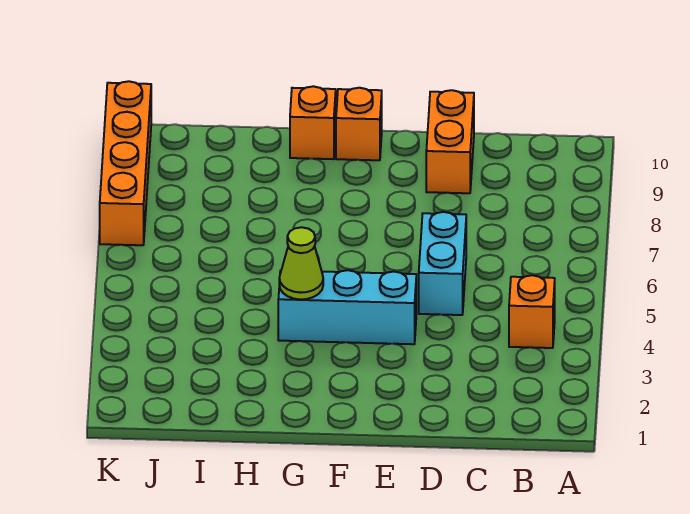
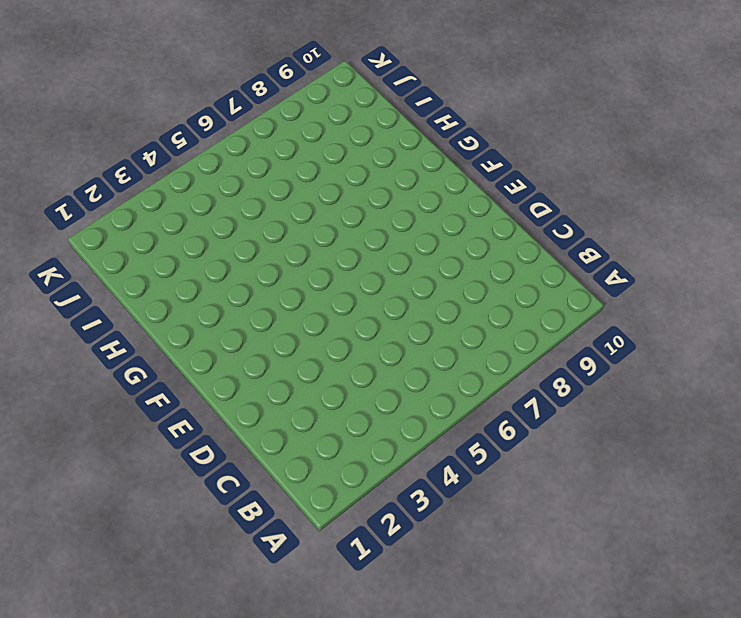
none -> orange 1x1 brick [509,275,555,348]
none -> cyan 1x2 brick [419,212,466,315]

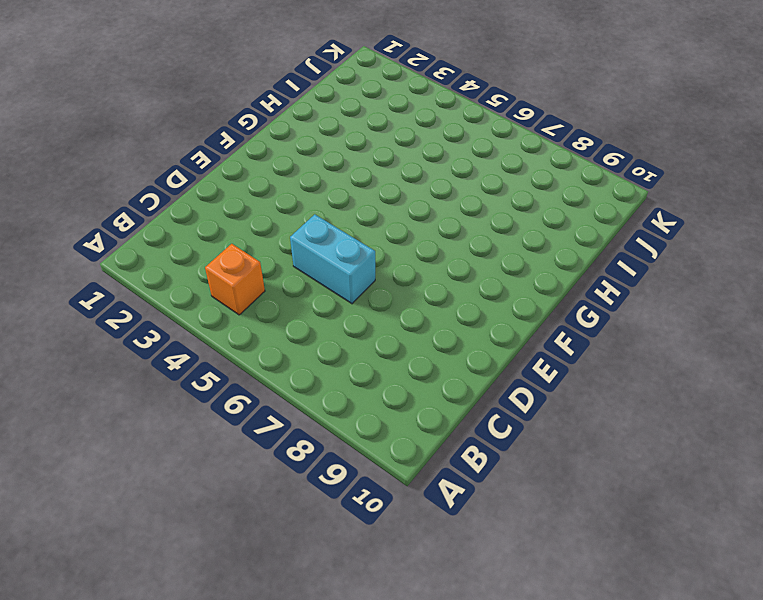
none -> orange 1x2 brick [426,90,474,193]
none -> cyan 1x3 brick [278,270,416,344]

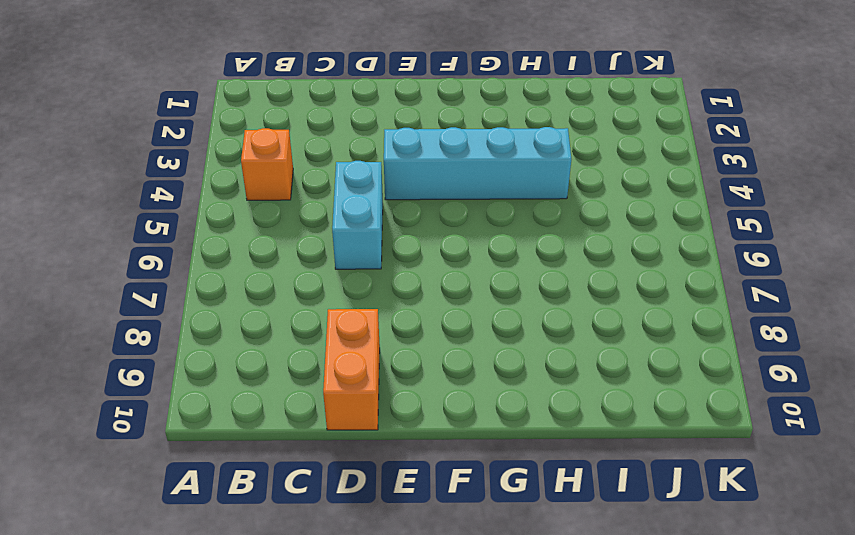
cyan 1x4 brick [384,127,571,200] -> cyan 1x3 brick [278,270,416,344]
none -> orange 1x1 brick [336,88,382,160]
none -> orange 1x1 brick [290,86,336,159]

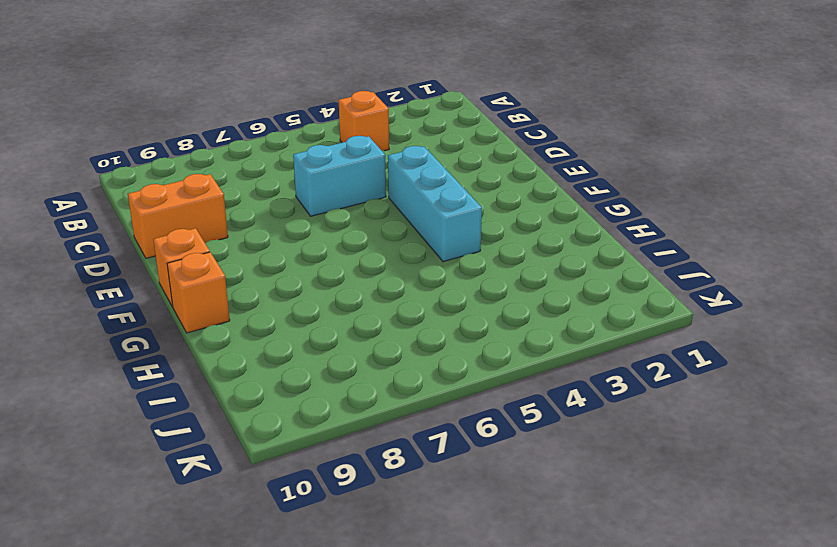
none -> orange 1x4 brick [100,81,151,245]
none -> lime 1x1 cone [279,227,323,299]

